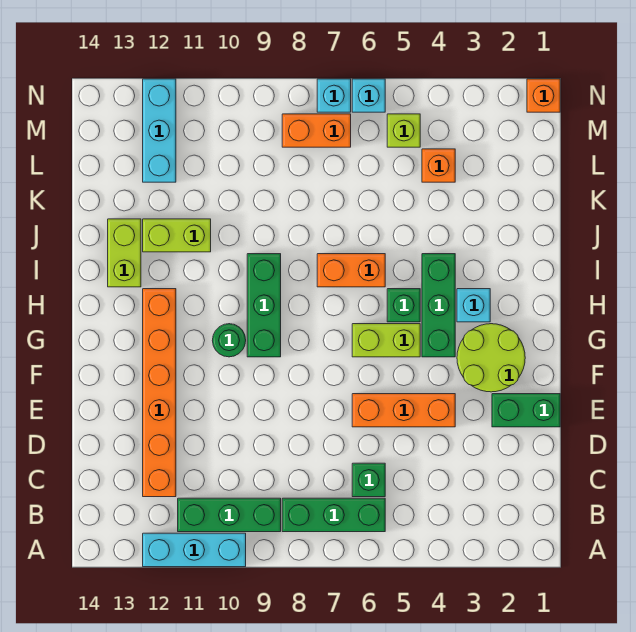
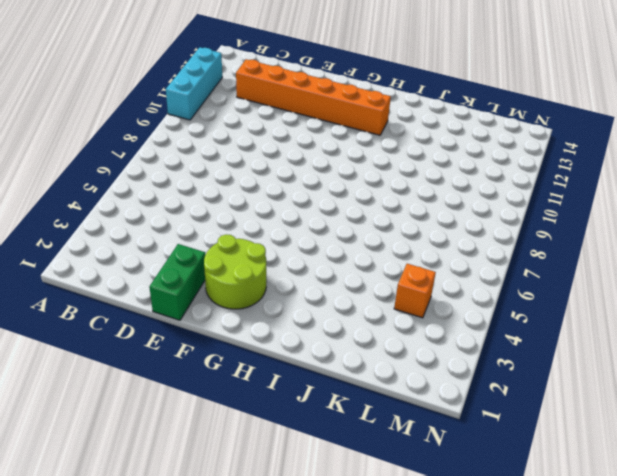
none -> green 1x3 brick [282,498,385,532]
none -> green 1x3 brick [178,498,281,532]
none -> green 1x1 brick [352,463,385,497]

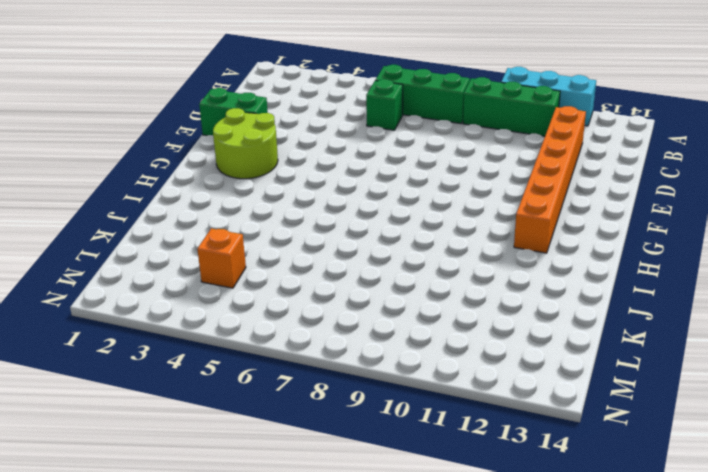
none -> orange 1x3 brick [352,394,455,427]
none -> green 1x3 brick [422,254,455,357]
none -> lime 1x2 brick [352,324,420,357]

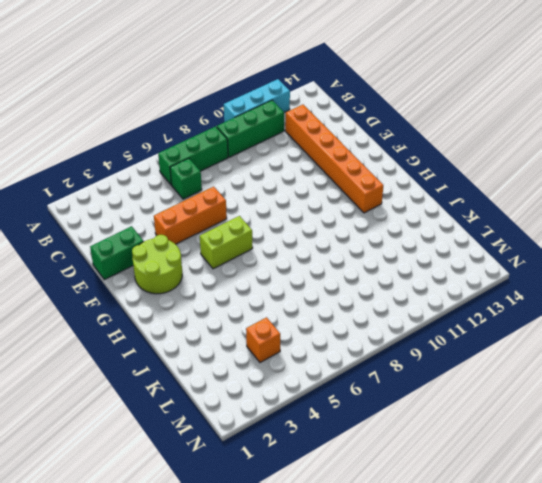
none -> green 1x3 brick [422,254,455,357]
none -> green 1x3 brick [247,254,281,357]
none -> green 1x1 round brick [212,324,246,357]

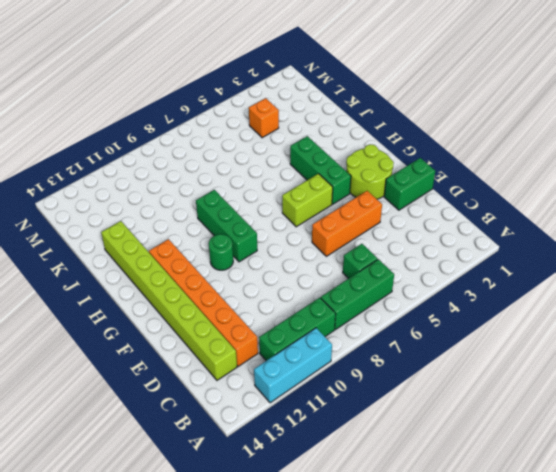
lime 1x8 brick [101,221,237,380] -> lime 1x2 brick [108,219,141,287]
none -> cyan 1x1 brick [457,289,490,322]
none -> green 1x1 brick [387,289,420,322]
none -> orange 1x2 brick [317,254,385,287]

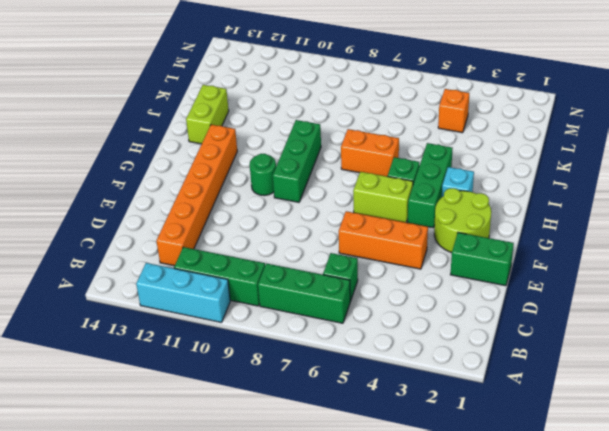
none -> lime 1x2 brick [143,219,211,252]
none -> cyan 1x3 brick [143,79,176,182]
none -> lime 1x1 brick [387,114,420,147]

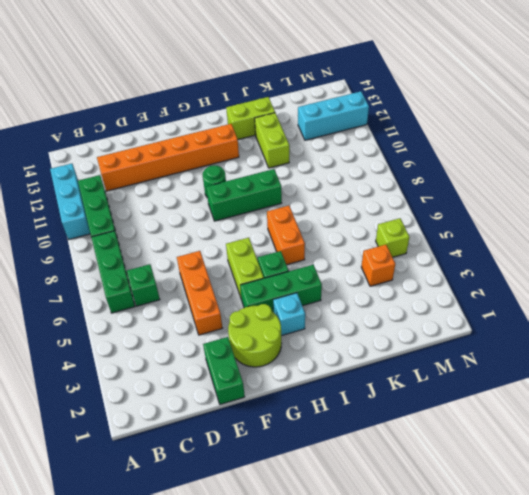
none -> orange 1x2 brick [282,114,351,147]
none -> orange 1x1 brick [527,79,560,112]
none -> cyan 1x1 brick [352,79,385,112]

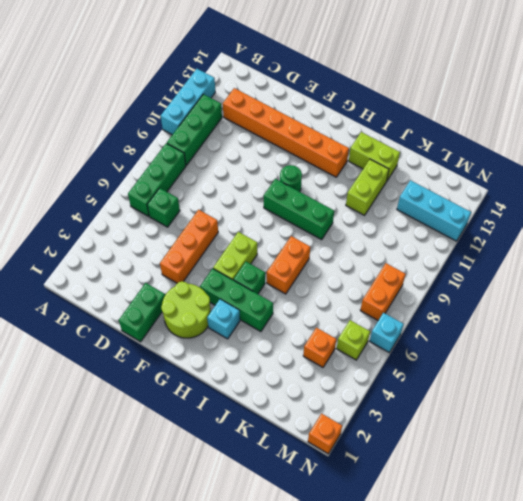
none -> cyan 1x1 brick [317,79,351,112]

